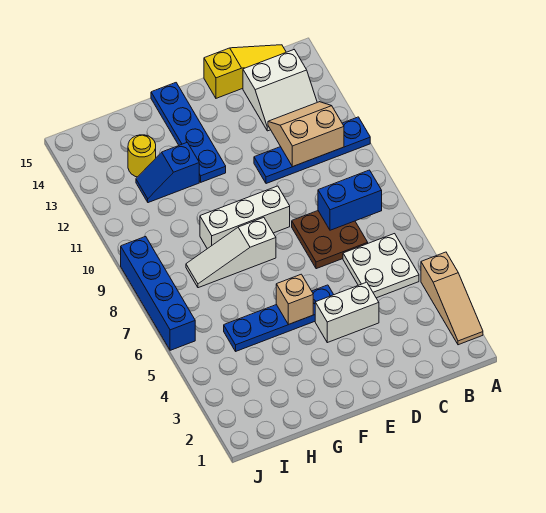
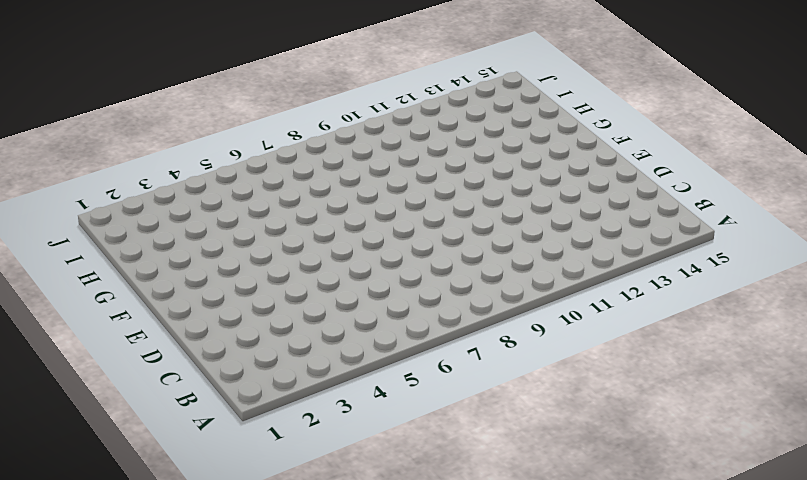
none -> tan 1x3 slope [421,252,483,345]
none -> blue 1x4 plate [254,117,370,184]
none -> white 2x2 plate [343,234,419,298]

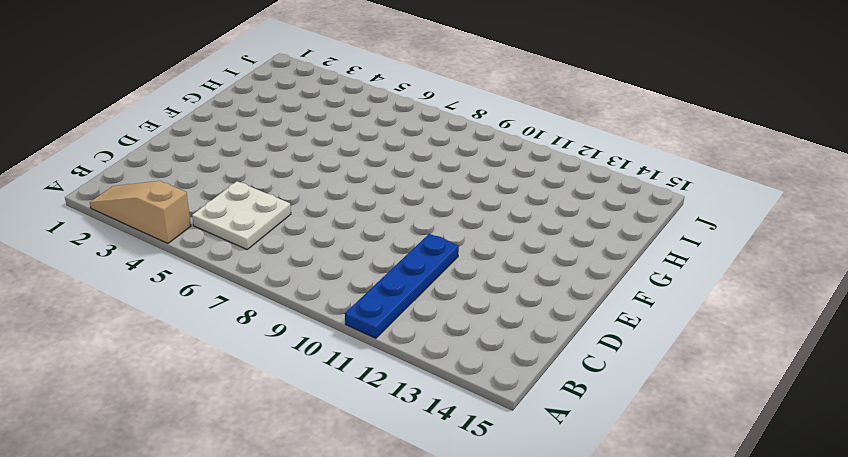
none -> white 2x2 slope [243,50,317,131]
none -> yellow 1x3 slope [204,45,286,98]
none -> brown 2x2 plate [292,211,368,269]

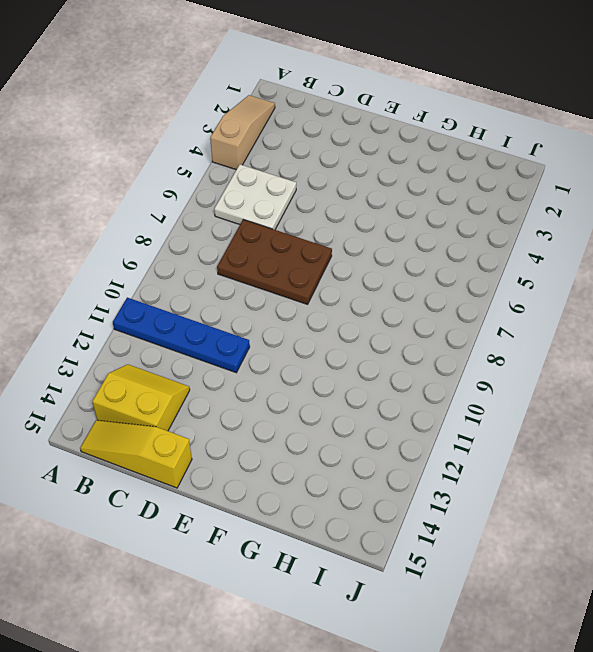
yellow 2x2 slope [92,364,190,431] -> white 2x2 slope [243,50,317,131]
brown 2x3 plate [217,220,332,304] -> brown 2x2 plate [292,211,368,269]
none -> white 1x2 brick [315,282,379,343]
none -> blue 1x4 plate [224,285,334,351]
none -> white 1x3 brick [200,186,290,249]

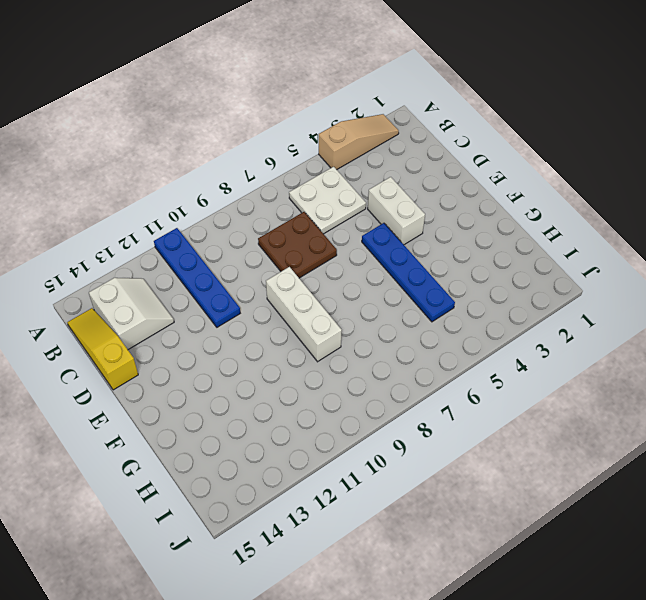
none -> white 1x3 slope [186,217,276,288]
none -> blue 1x4 plate [151,83,226,182]
none -> blue 1x2 slope [136,143,199,203]

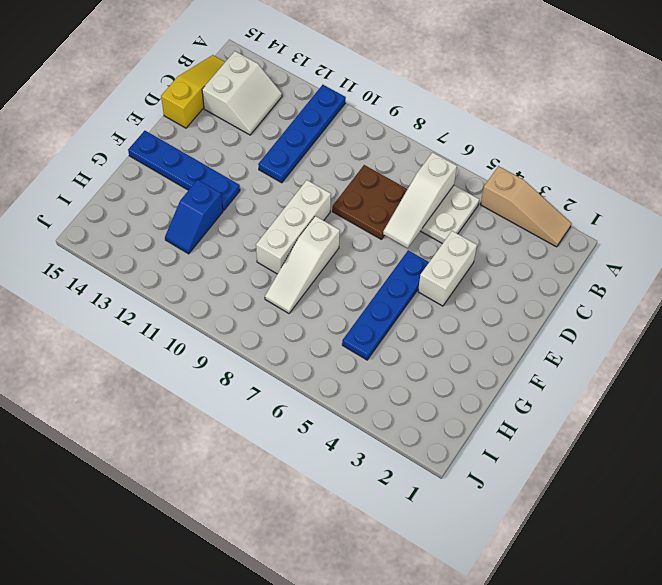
white 1x3 slope [383,152,457,248] -> none
none -> yellow 1x1 round brick [128,135,156,177]
none -> blue 1x4 brick [121,236,195,350]
none -> blue 1x2 brick [318,170,382,230]

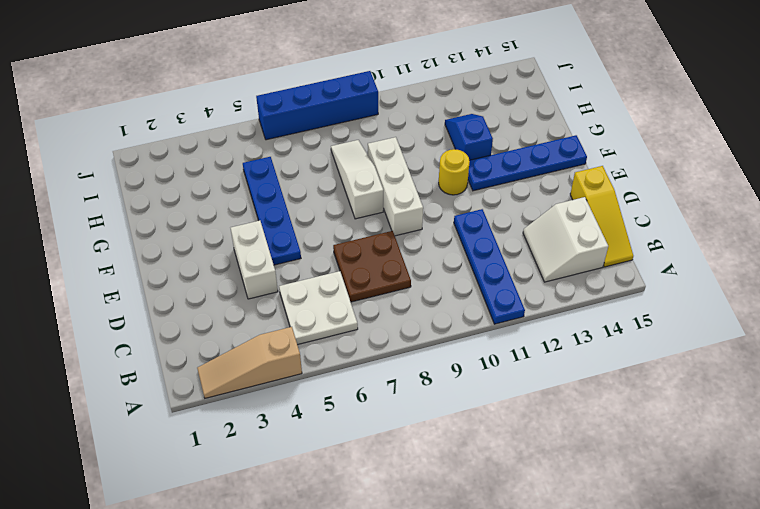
yellow 1x1 round brick [439,149,470,195] -> yellow 1x1 round brick moved to [128,135,156,177]
none -> blue 1x2 brick [318,170,382,230]
none -> tan 2x2 slope [268,102,344,167]
none -> tan 1x1 brick [276,274,313,325]

